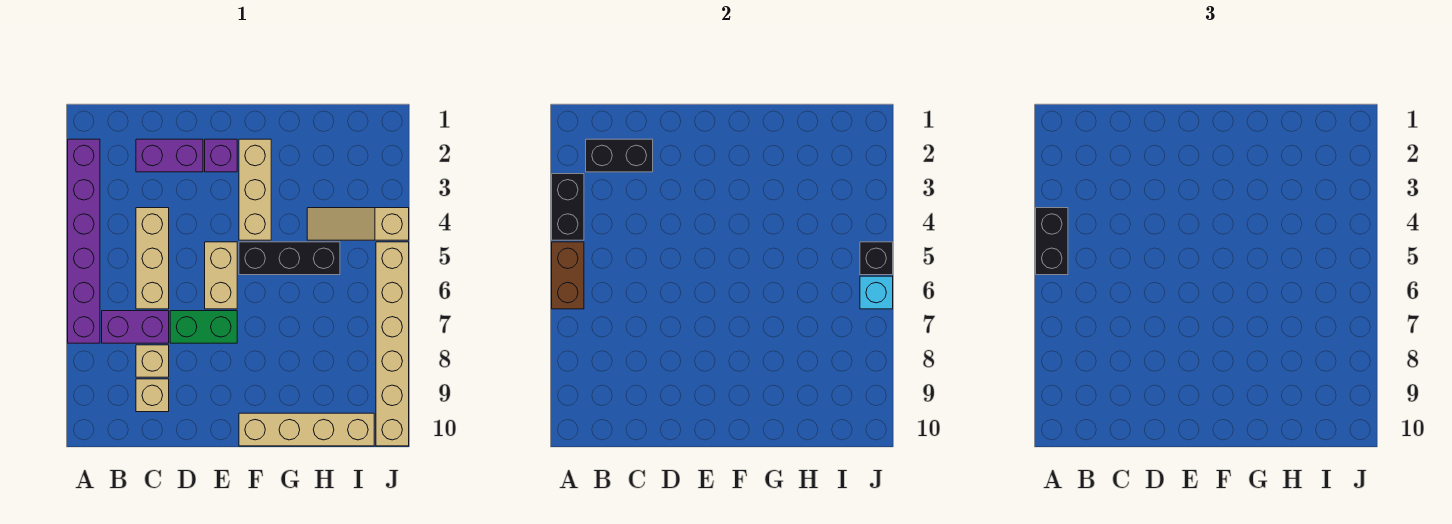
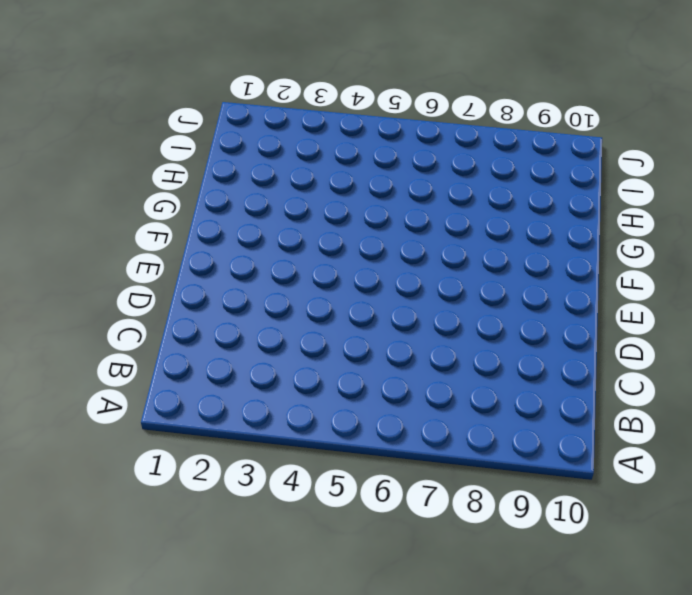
none -> purple 1x6 brick [68,139,100,343]
none -> purple 1x2 brick [102,311,169,343]
none -> purple 1x2 brick [136,139,203,172]

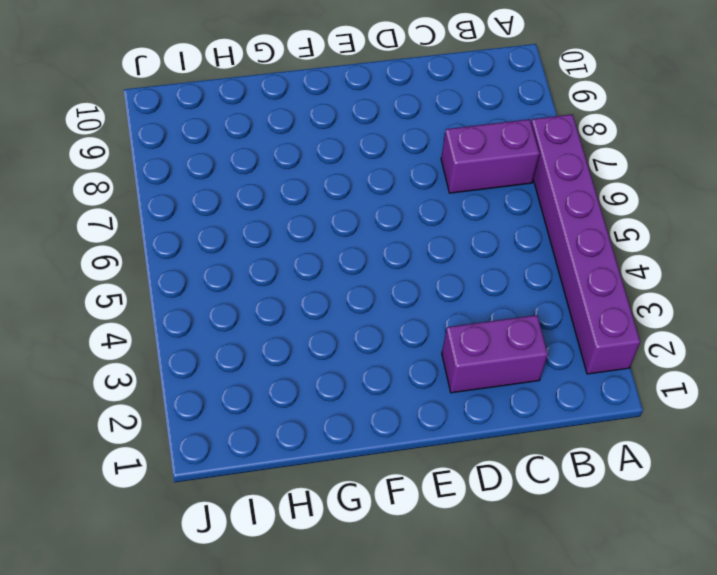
none -> tan 1x3 brick [136,208,169,309]
none -> tan 1x1 brick [136,345,169,377]
none -> tan 1x1 brick [136,379,169,412]

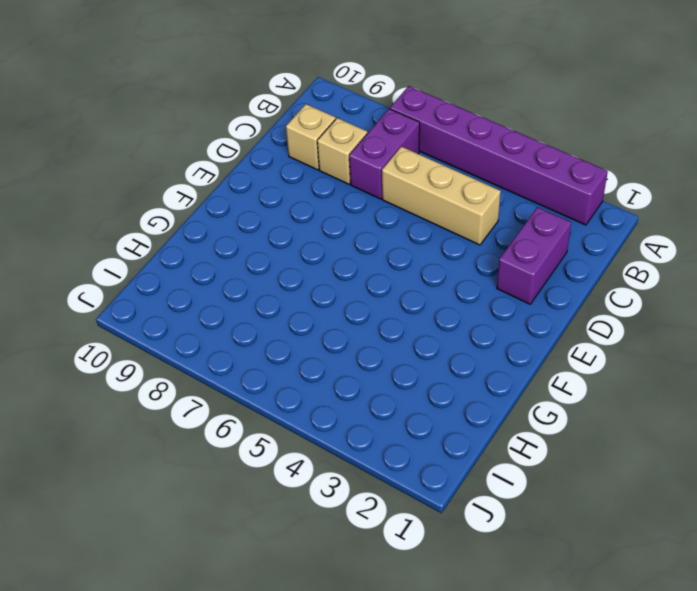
none -> green 1x2 brick [170,311,237,343]
none -> purple 1x1 brick [205,139,237,172]
none -> tan 1x2 brick [205,242,237,309]

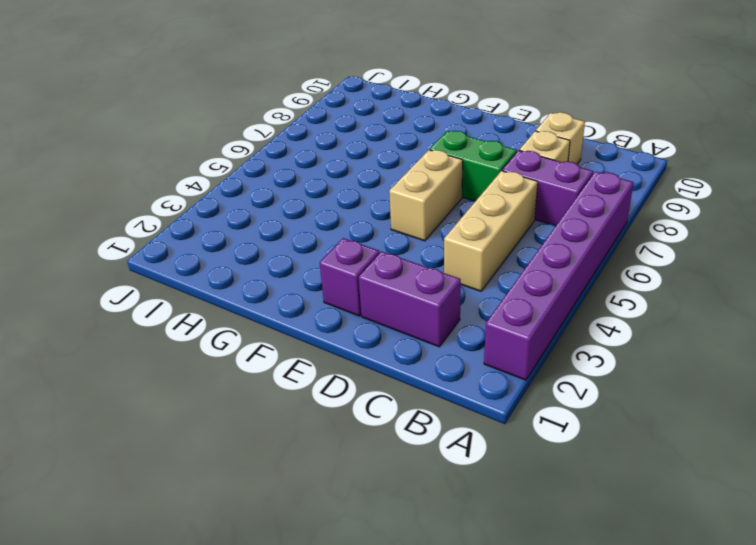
none -> tan 1x3 brick [239,139,271,240]
none -> black 1x3 brick [239,242,340,275]
none -> tan 1x4 brick [239,413,374,446]

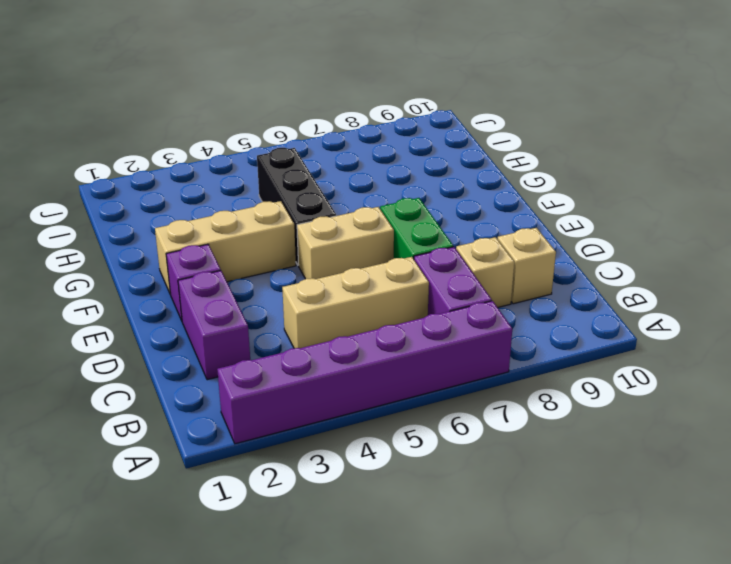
none -> tan 1x4 brick [239,413,374,446]
none -> tan 1x3 slope [307,208,409,240]
none -> tan 1x6 brick [376,242,409,446]

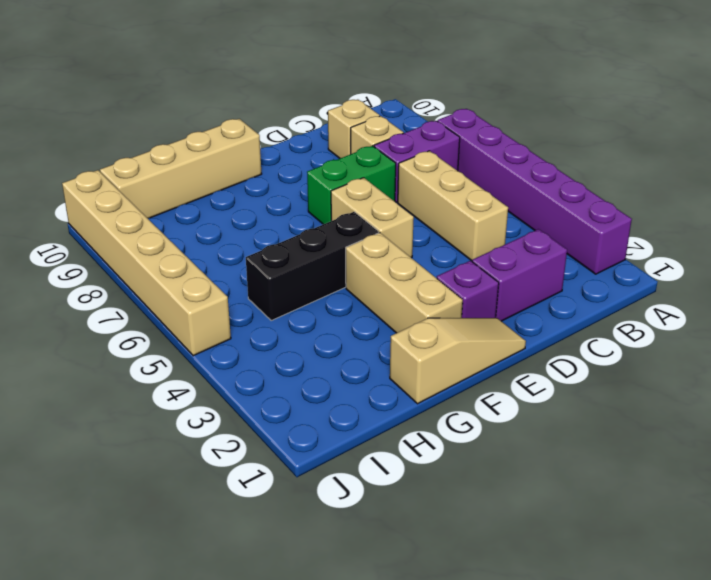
tan 1x3 slope [390,318,526,404] -> tan 1x3 slope moved to [307,208,409,240]
none -> black 1x2 brick [552,174,584,240]
none -> brown 1x2 brick [552,242,584,309]
none -> black 1x2 brick [586,139,653,172]

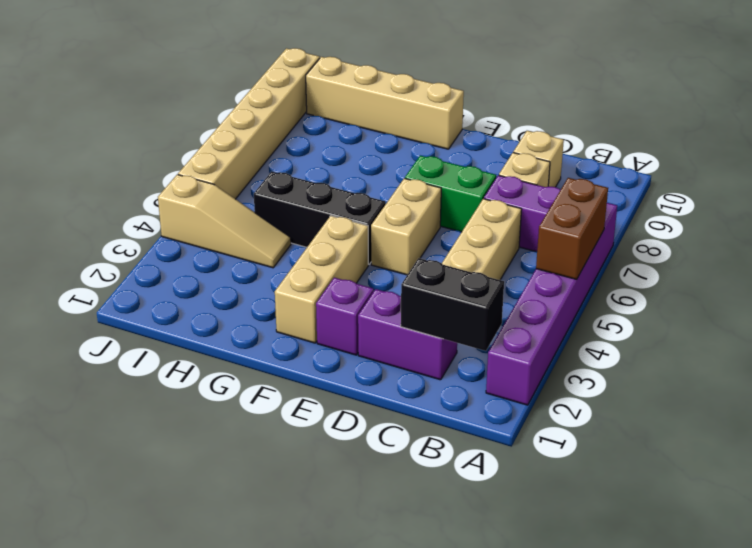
none -> black 1x2 brick [552,174,584,240]
none -> black 1x1 brick [860,242,893,275]
none -> cyan 1x1 brick [860,276,893,309]

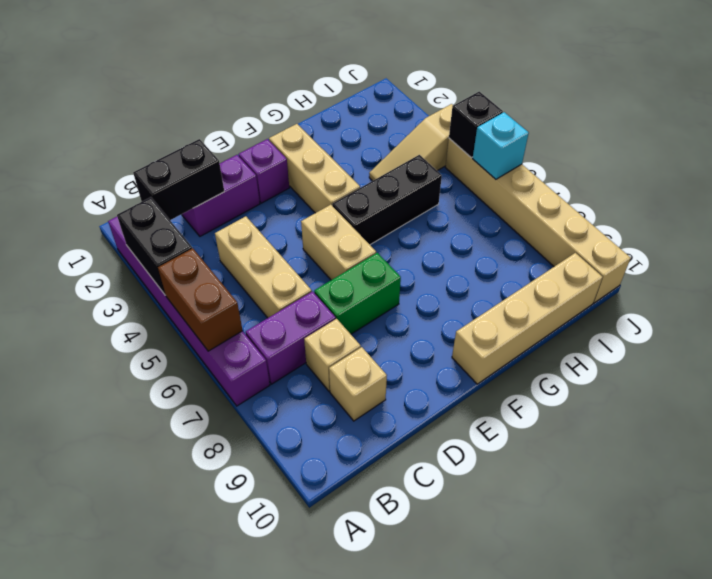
none -> black 1x2 brick [1036,208,1068,275]

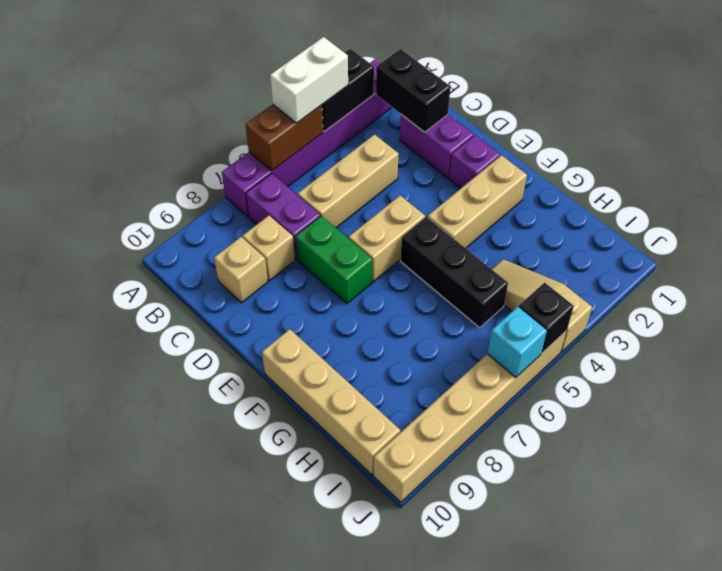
white 1x2 brick [270,37,348,123] -> black 1x2 brick [1036,208,1068,275]

